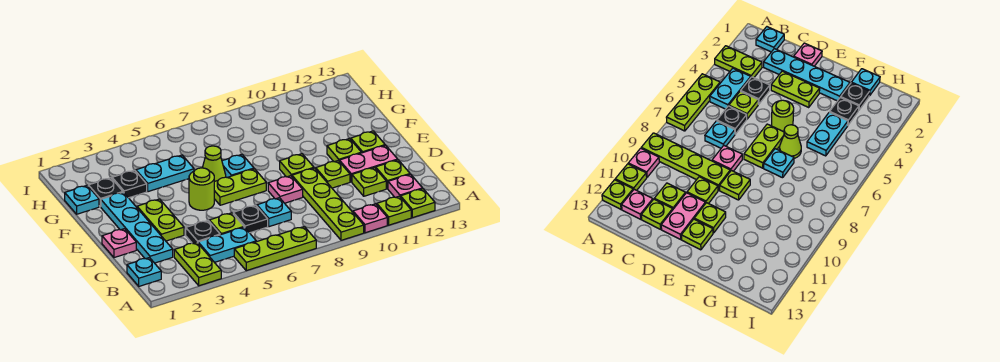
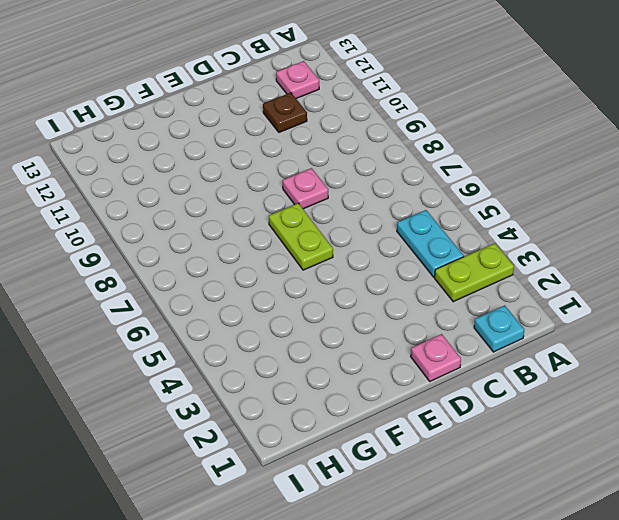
brown 1x1 plate [263,93,307,132] -> lime 1x1 plate [352,167,386,196]
none -> lime 1x3 plate [234,227,316,271]
none -> lime 1x4 plate [292,168,364,240]
none -> pink 1x1 plate [353,204,387,233]
none -> lime 1x1 plate [377,196,411,225]

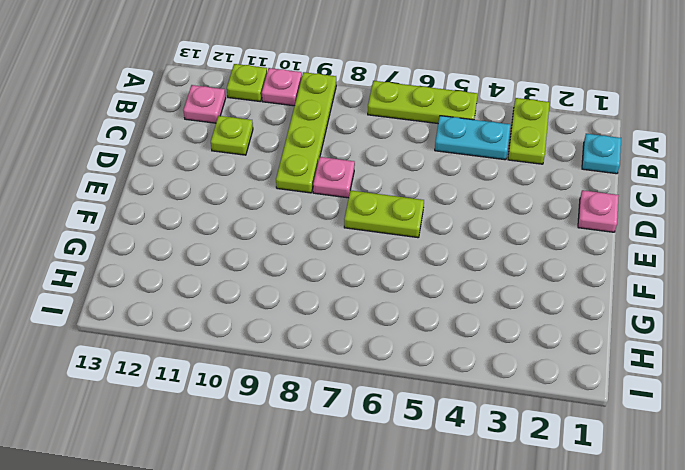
none -> lime 1x1 plate [401,189,435,218]
none -> cyan 1x4 plate [101,192,173,263]
none -> black 1x1 plate [186,220,220,244]
none -> lime 1x1 plate [209,213,244,235]

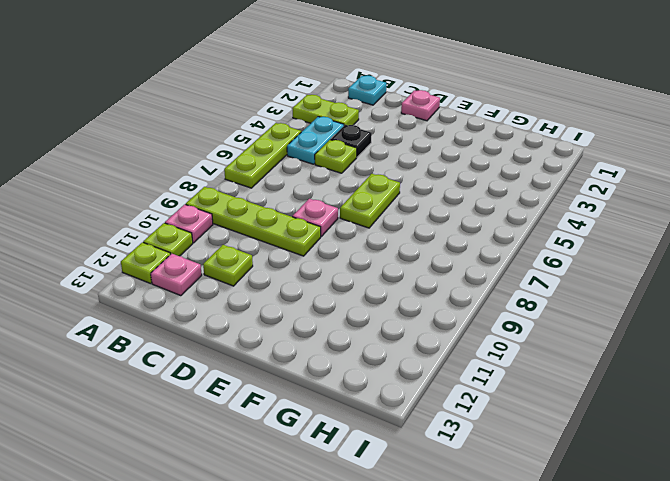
none -> cyan 1x4 plate [101,192,173,263]
none -> black 1x1 plate [233,205,268,233]
none -> cyan 1x1 plate [257,198,291,227]
none -> lime 1x1 plate [376,160,410,189]

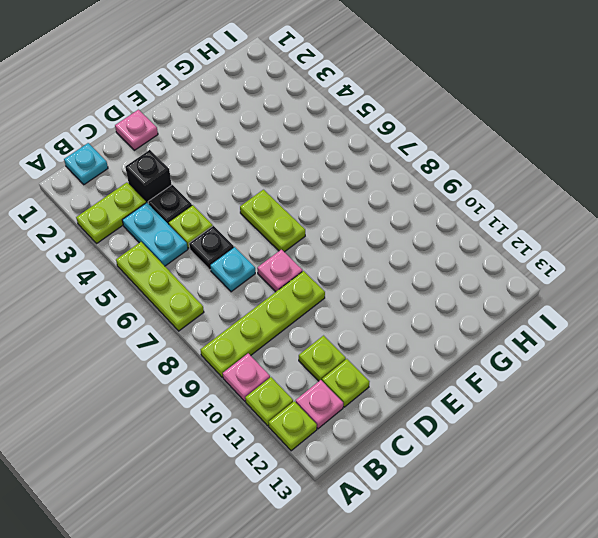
black 1x1 brick [125,150,172,203] -> none
none -> cyan 1x4 plate [101,192,173,263]
none -> lime 1x2 plate [137,199,184,241]
none -> lime 1x1 plate [316,161,350,188]
none -> pink 1x2 plate [339,145,398,182]

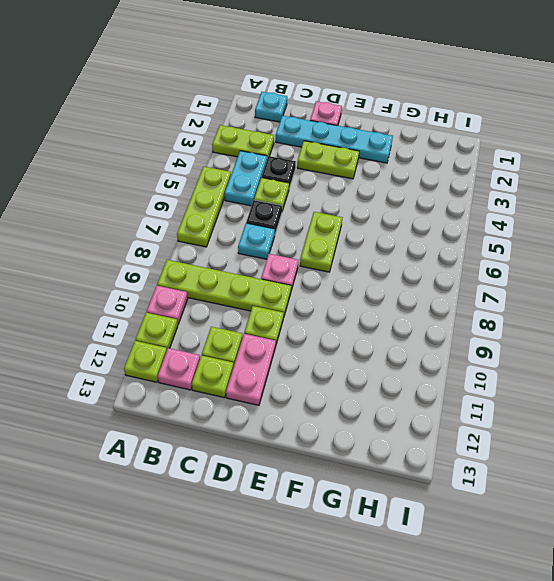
none -> lime 1x1 round brick [189,168,214,210]
none -> lime 1x1 plate [280,154,314,177]
none -> lime 1x1 plate [327,138,361,162]
none -> lime 1x1 plate [351,131,385,153]

